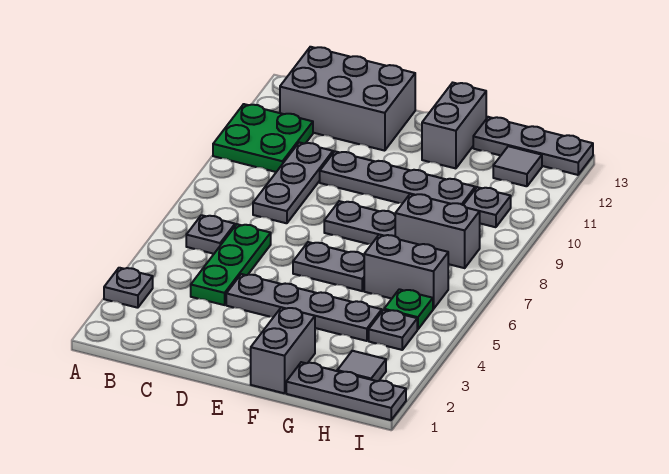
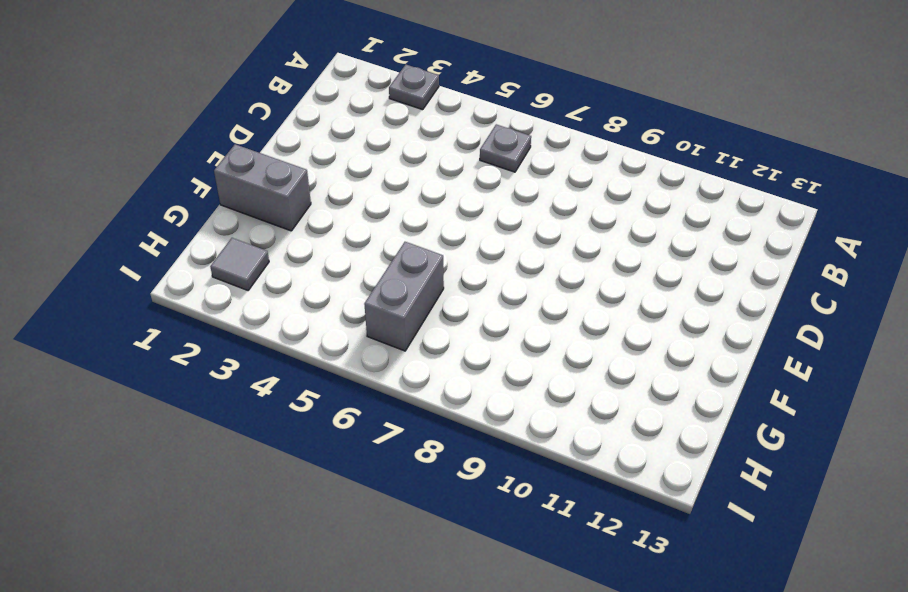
none -> green 2x2 plate [213,104,313,172]
none -> grey 2x3 brick [280,47,415,151]
none -> green 1x3 plate [191,224,271,305]

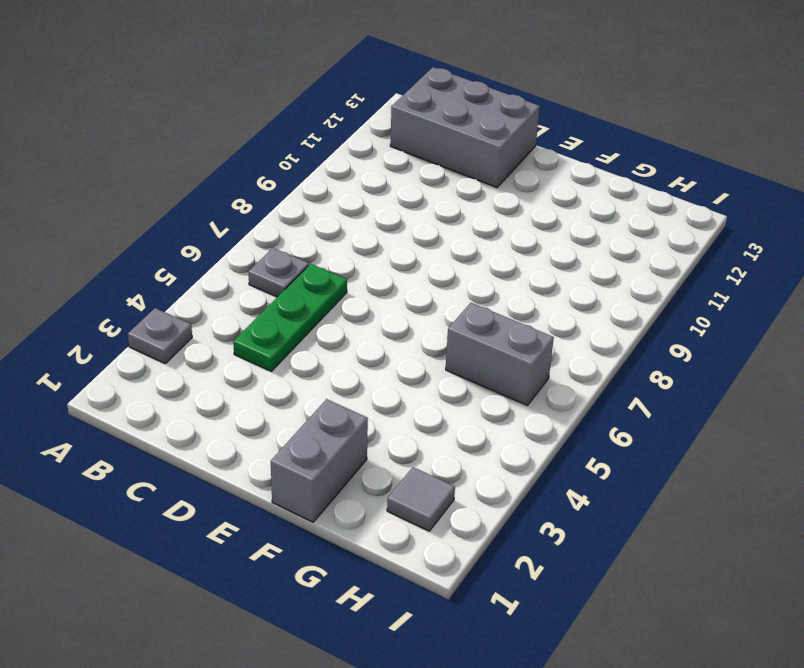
none -> green 2x2 plate [213,104,313,172]
none -> grey 1x3 plate [253,142,333,223]
none -> grey 1x4 plate [226,274,382,341]

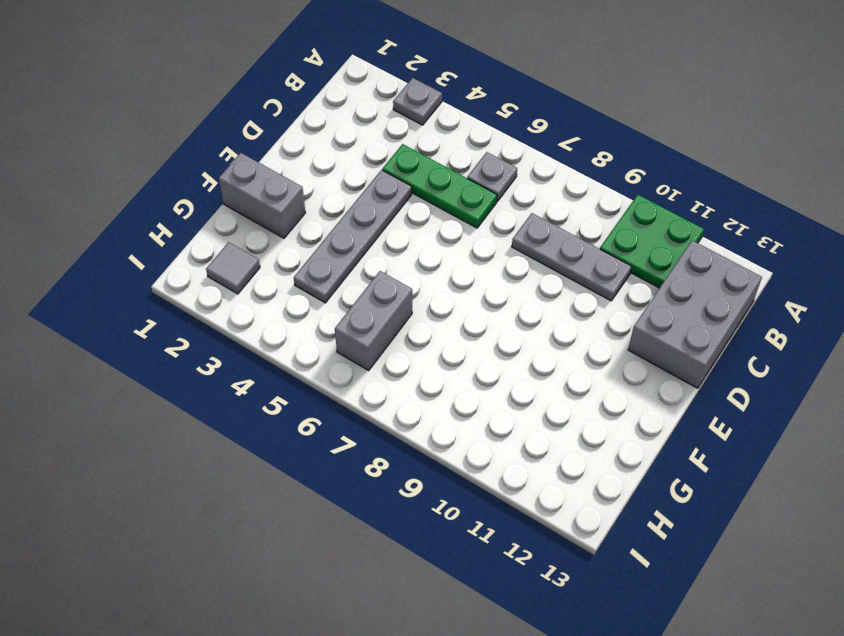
none -> grey 1x4 plate [320,151,475,205]
none -> grey 1x2 plate [293,242,364,291]
none -> grey 1x2 plate [324,201,395,244]

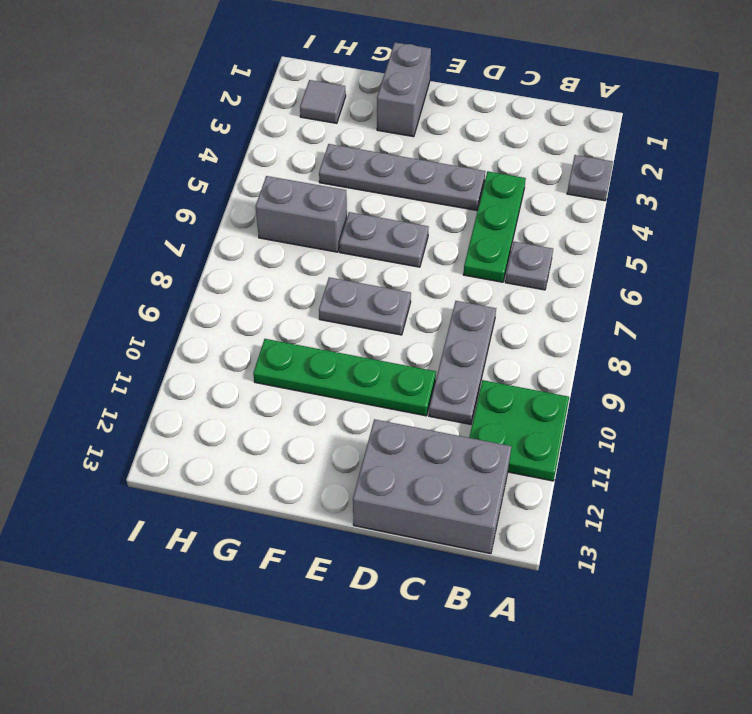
green 1x4 plate [253,339,436,416] -> grey 1x4 plate [320,151,475,205]
none -> grey 1x2 brick [422,83,486,168]
none -> grey 1x3 plate [286,362,406,420]
none -> grey 1x2 brick [395,194,480,268]

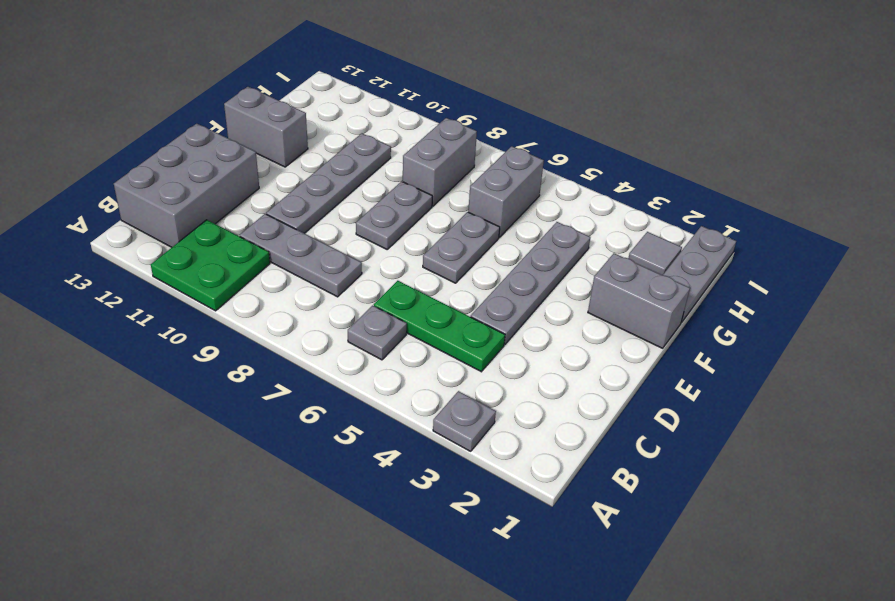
none -> grey 1x3 plate [473,117,593,175]
none -> grey 1x1 plate [369,310,417,350]
none -> green 1x1 plate [384,289,433,329]

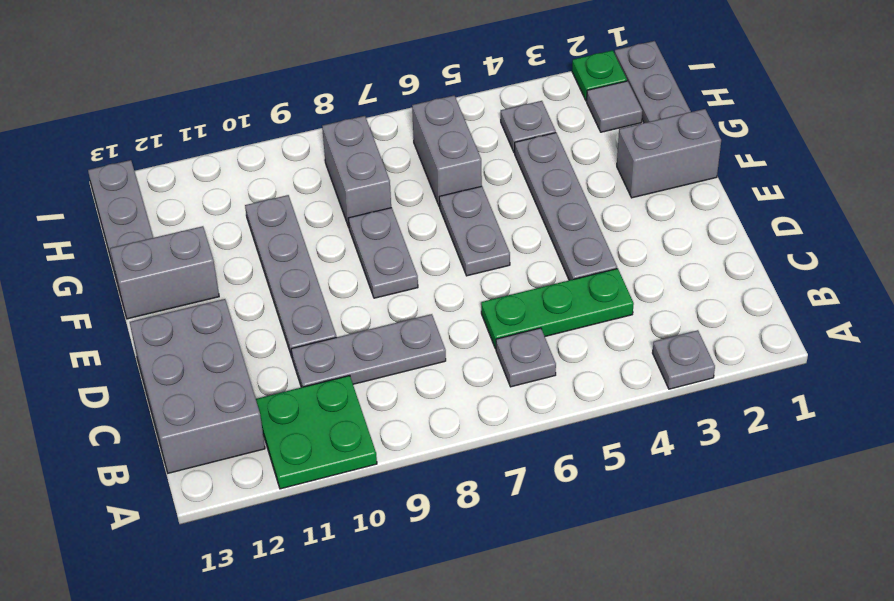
green 1x1 plate [572,50,627,101] -> green 1x1 plate moved to [384,289,433,329]
none -> grey 1x1 plate [464,187,511,227]
none -> grey 1x1 tile [493,146,542,186]

